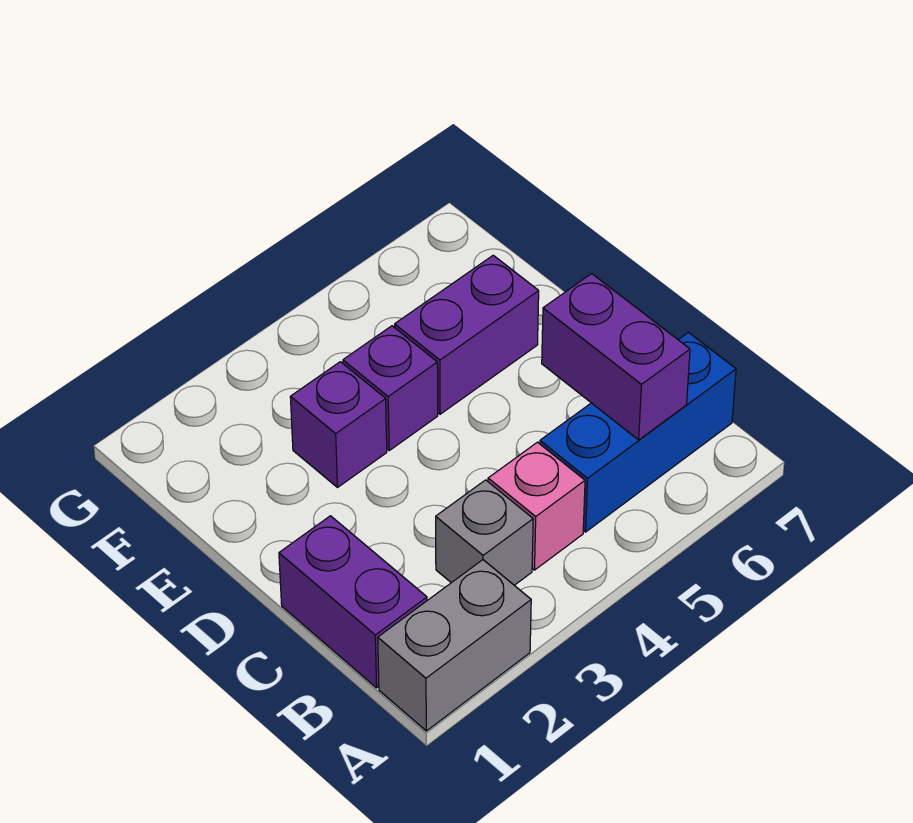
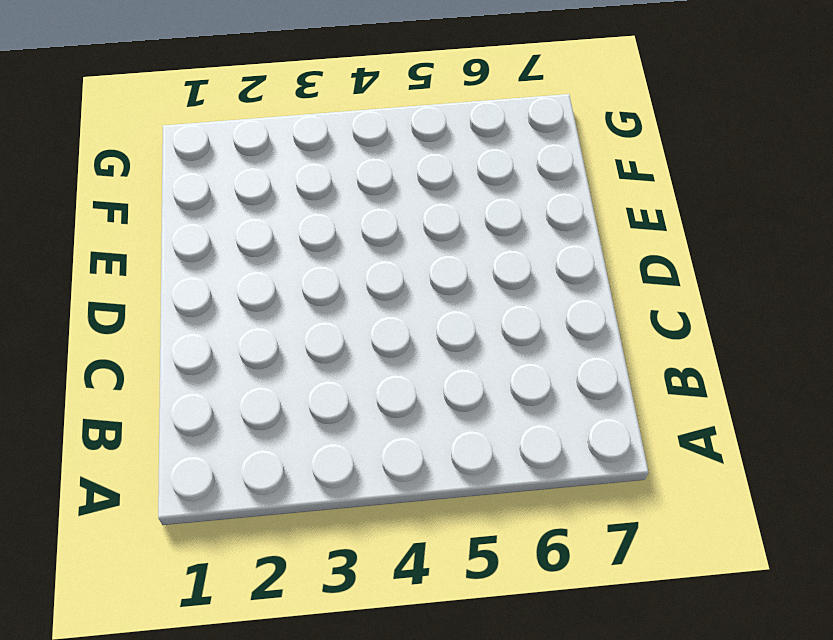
none -> grey 1x2 brick [378,560,531,731]
none -> purple 1x2 brick [279,516,427,688]

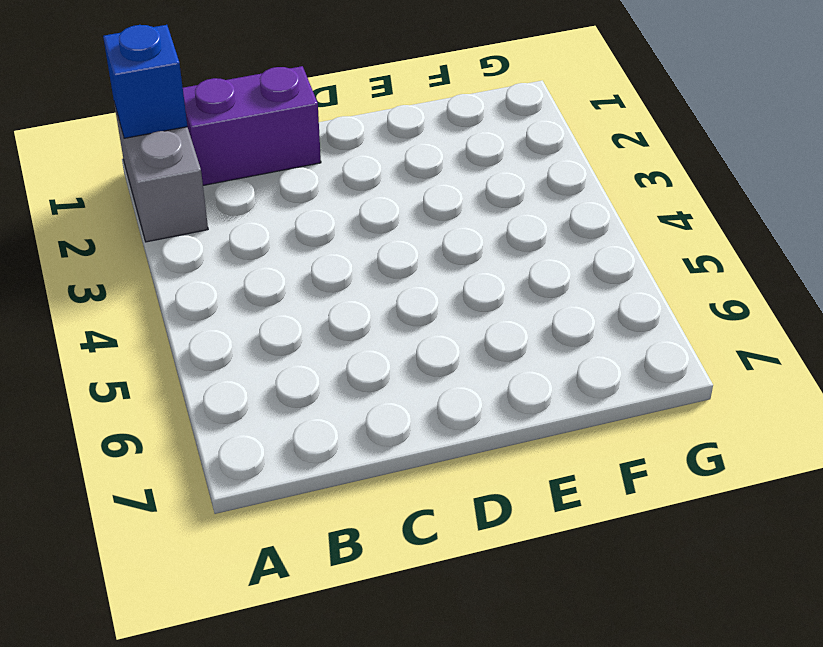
blue 1x1 brick [103,25,187,138] -> none
none -> grey 1x1 brick [436,480,533,585]
none -> pink 1x1 brick [488,442,585,570]

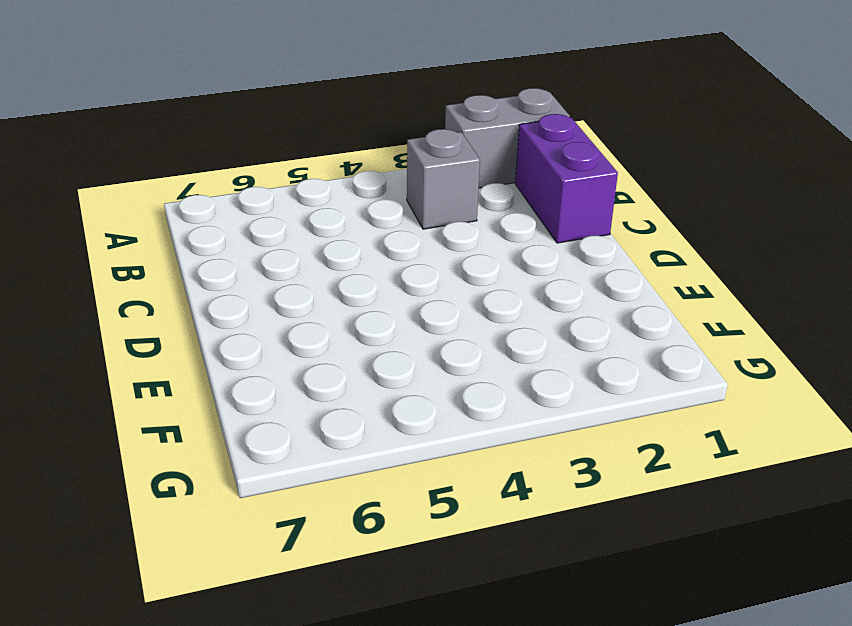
none -> pink 1x1 brick [488,442,585,570]
none -> blue 1x3 brick [540,333,736,532]

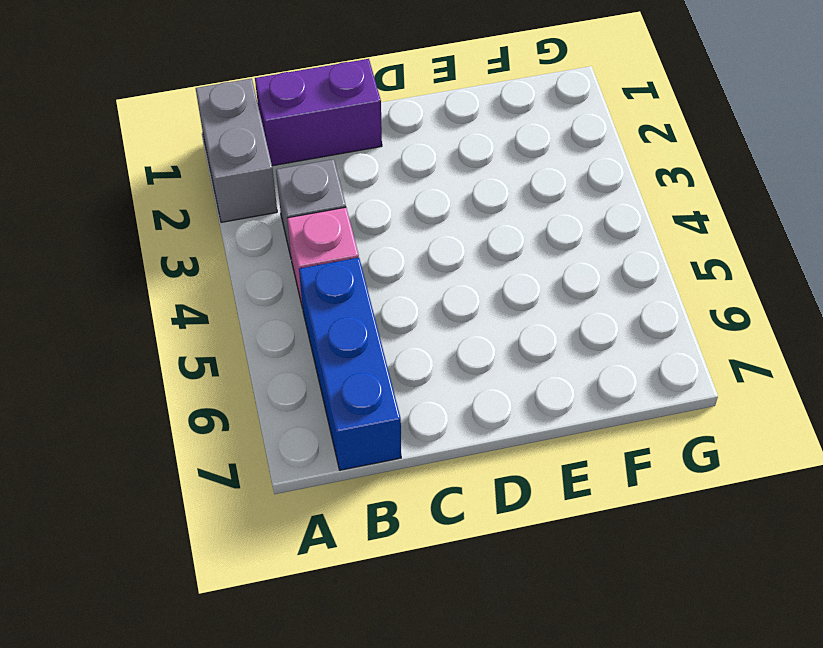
none -> purple 1x1 brick [290,362,387,487]
none -> purple 1x1 brick [343,326,438,450]

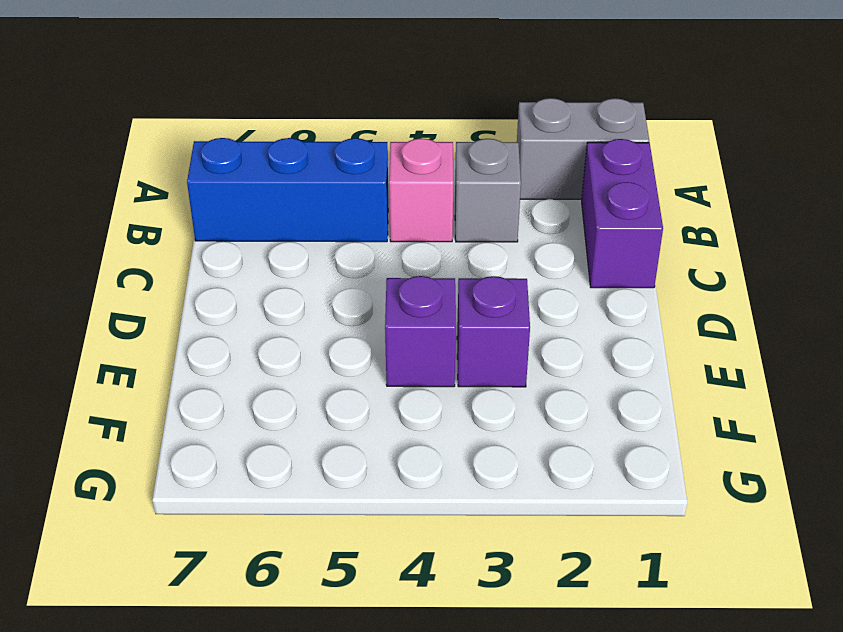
none -> purple 1x2 brick [395,255,539,414]
none -> purple 1x2 brick [542,274,690,440]

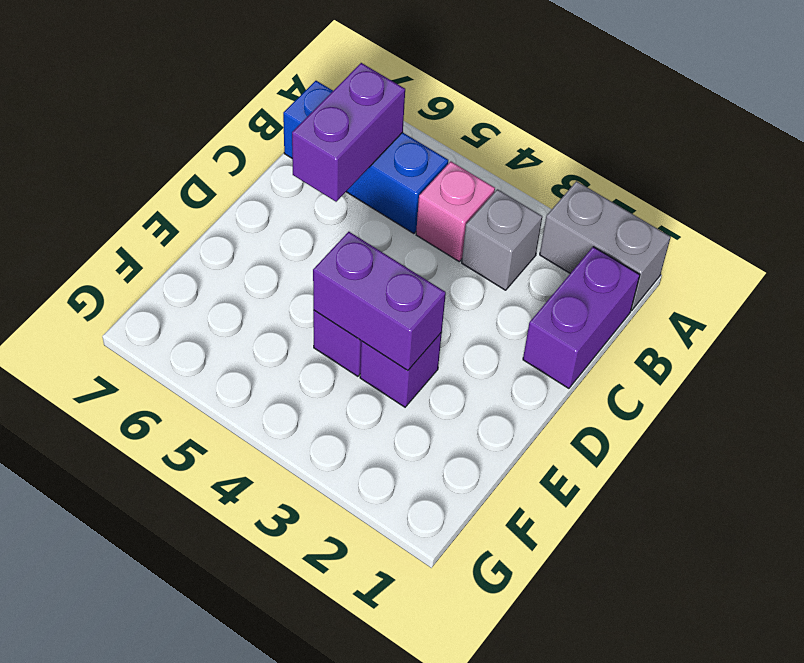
purple 1x2 brick [313,232,446,370] -> purple 1x2 brick moved to [395,255,539,414]

